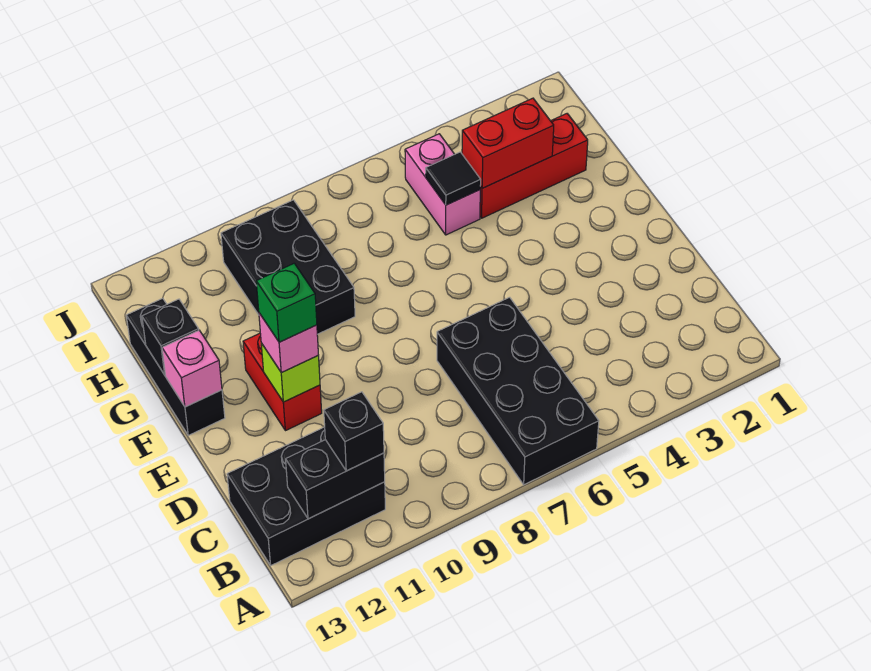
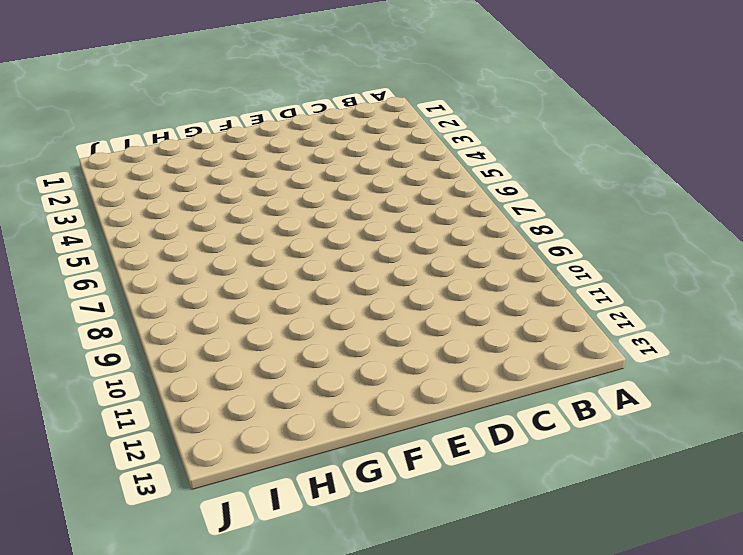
none -> black 2x4 brick [437,297,599,485]
none -> black 2x3 brick [227,427,385,565]
none -> red 1x2 brick [243,333,322,431]

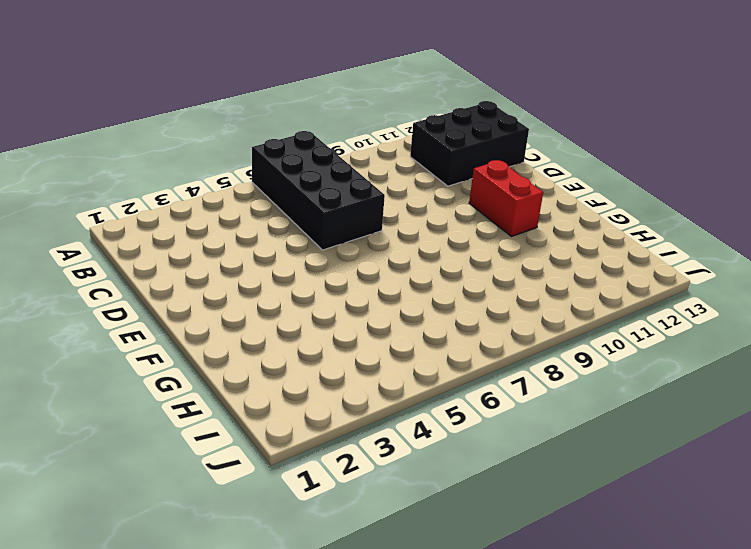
none -> black 1x3 brick [126,298,225,435]
none -> black 2x3 brick [221,200,355,334]
none -> red 1x3 brick [480,114,588,218]

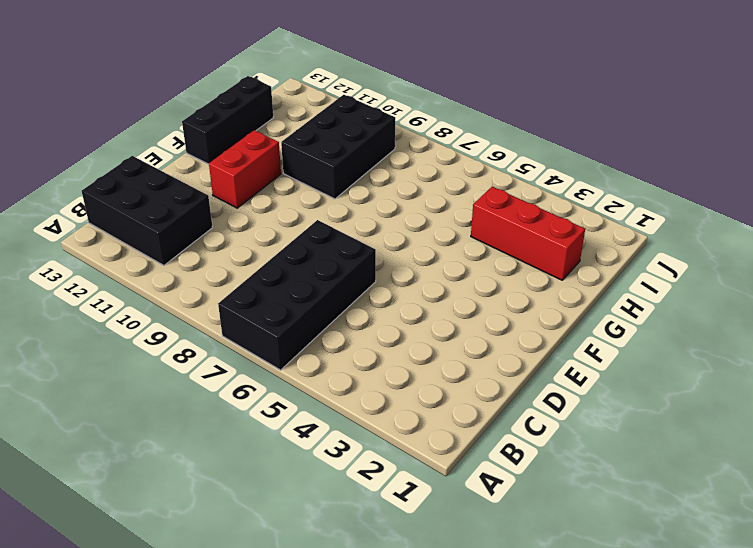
none -> pink 1x2 brick [405,134,480,235]
none -> black 1x2 brick [286,440,385,519]
none -> lime 1x1 brick [261,343,320,402]

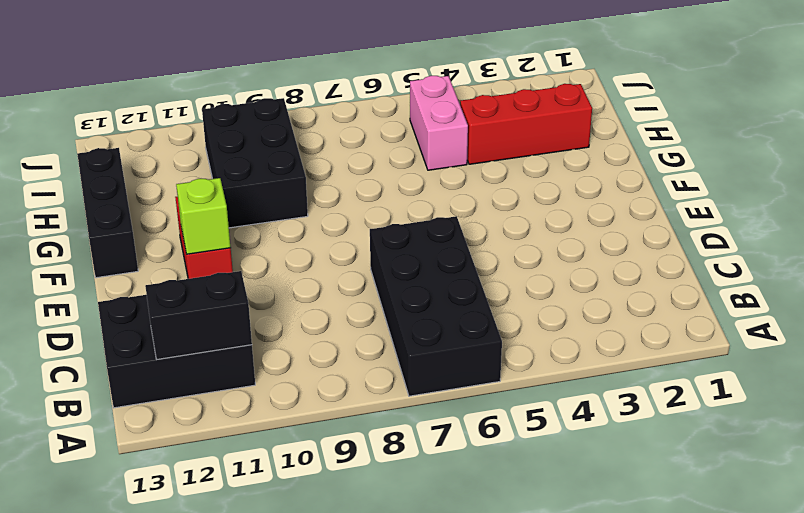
none -> pink 1x1 brick [162,330,222,407]
none -> black 1x1 brick [142,299,199,375]
none -> red 1x2 brick [462,98,554,188]

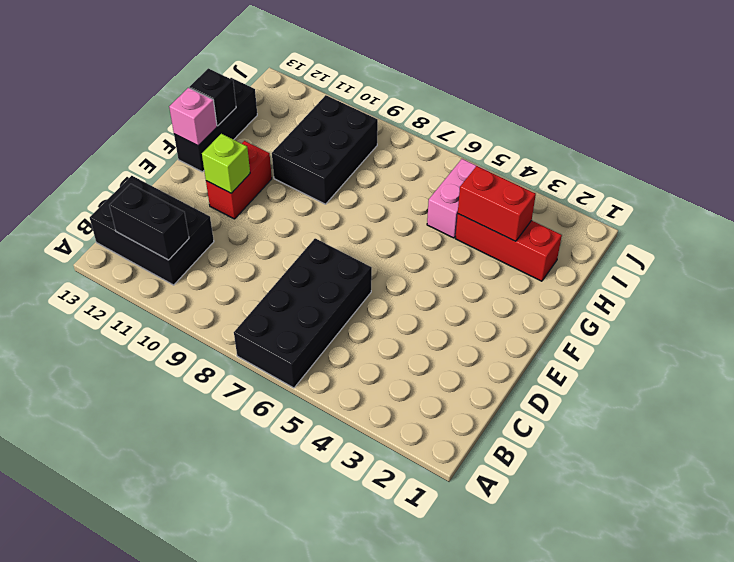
none -> black 1x1 tile [426,152,481,205]
none -> black 1x1 brick [324,392,384,471]
none -> pink 1x1 brick [259,313,318,373]

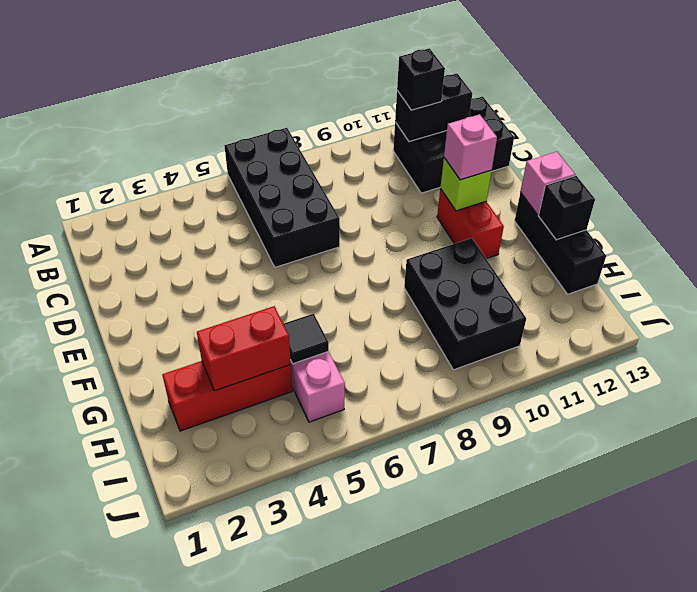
none -> green 1x1 brick [256,263,317,342]

